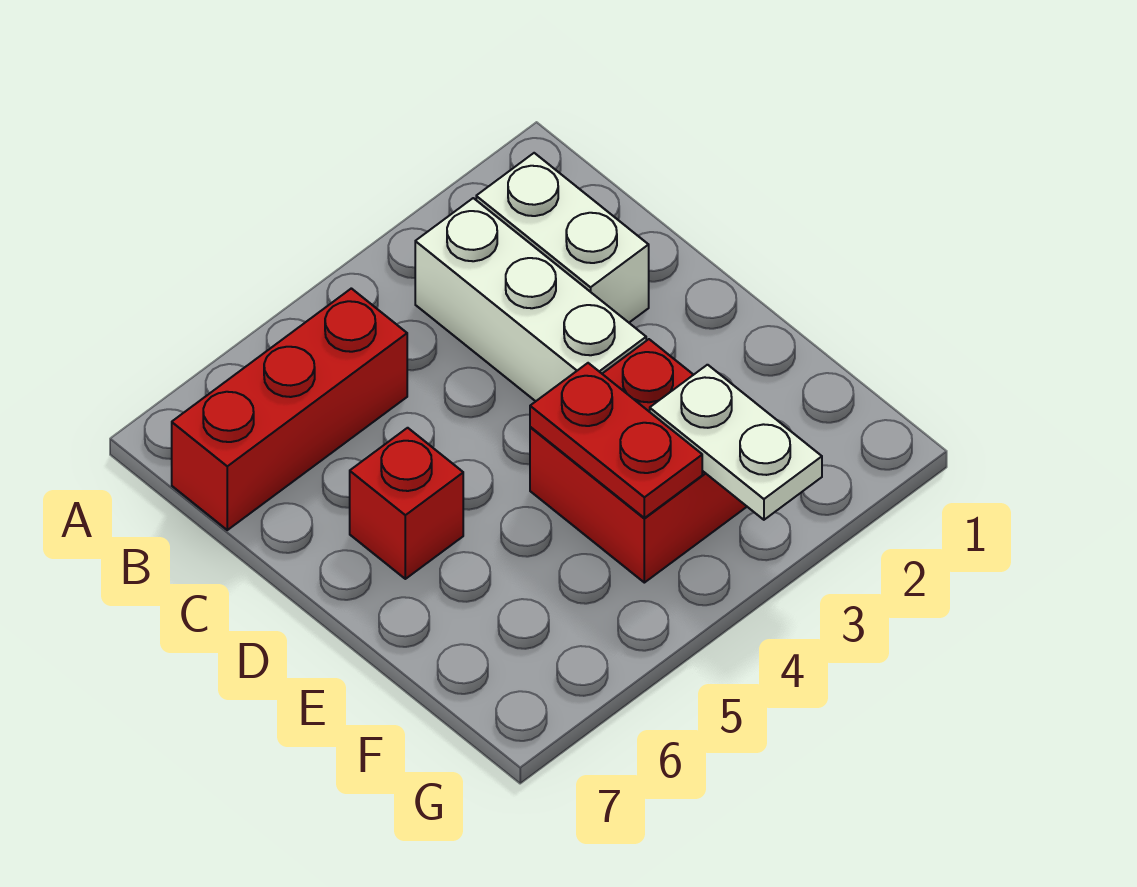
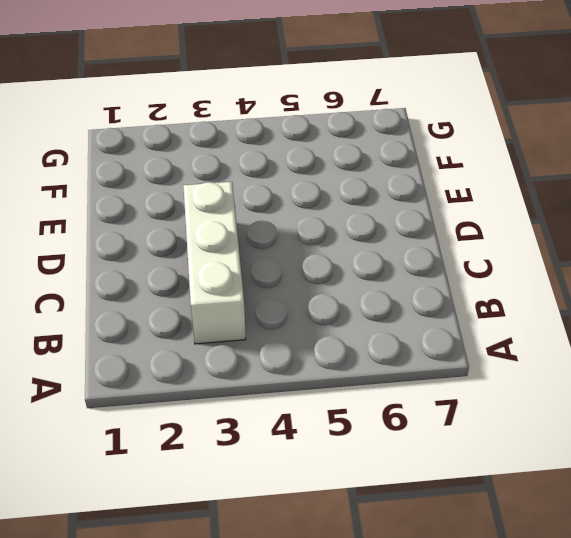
none -> white 1x2 brick [476,153,649,322]
none -> red 1x3 brick [172,288,407,530]

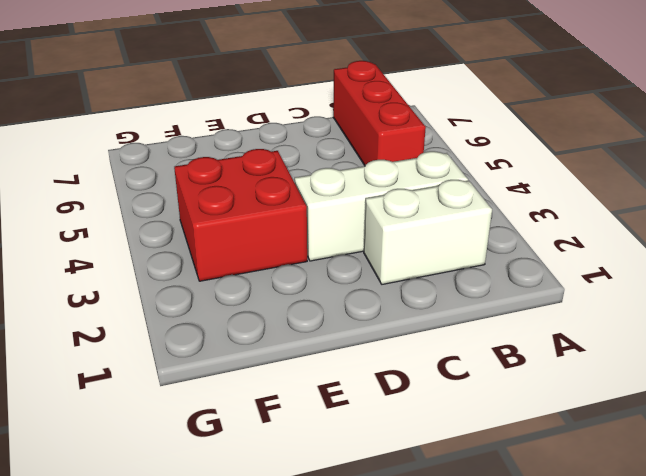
none -> red 1x1 brick [350,428,463,579]
none -> red 1x2 plate [530,363,702,518]

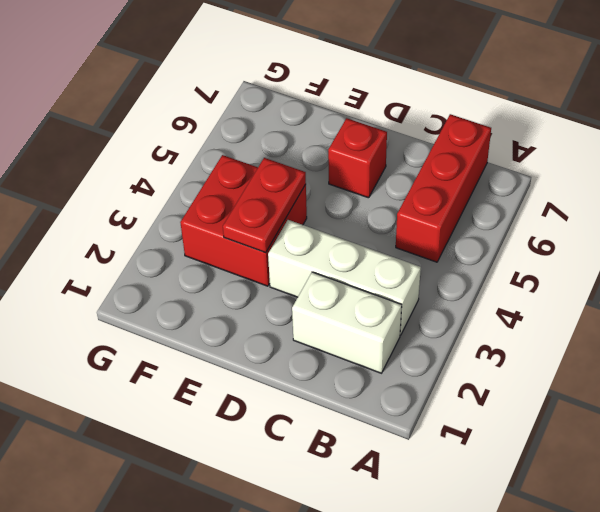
red 1x2 plate [223,158,306,253] -> red 1x2 plate turned to [530,363,702,518]
none -> white 1x2 plate [650,365,822,520]

